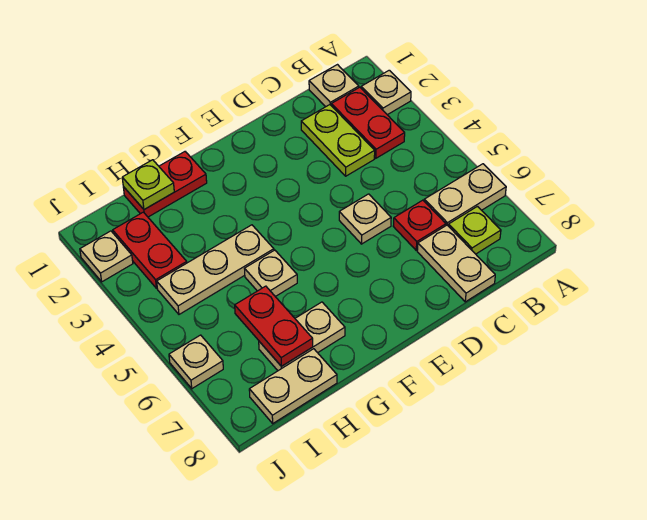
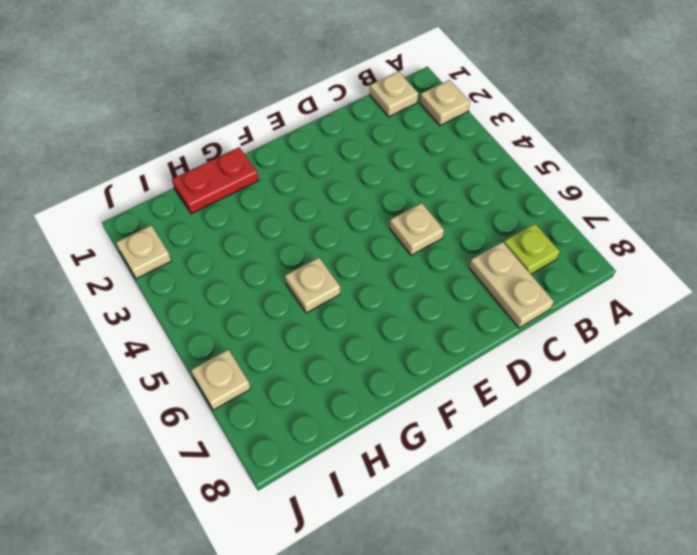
none -> tan 1x2 plate [424,164,506,226]
none -> red 1x2 plate [331,87,405,158]
none -> lime 1x2 plate [301,105,375,176]

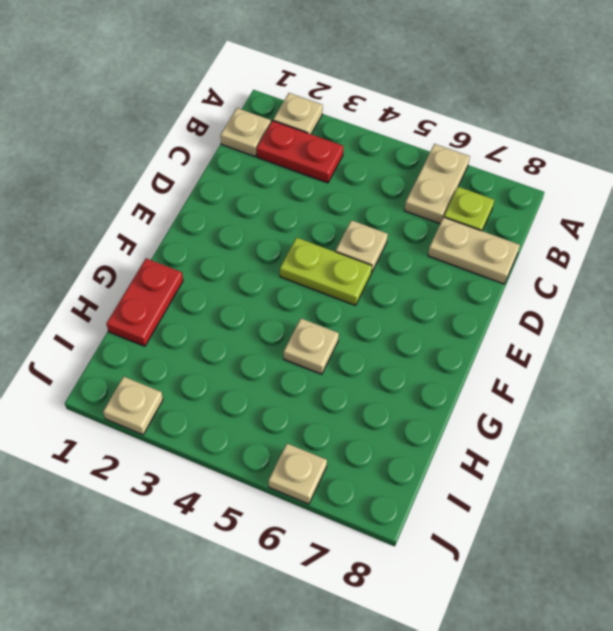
lime 1x2 plate [280,238,372,305] -> lime 1x2 plate moved to [301,105,375,176]
none -> red 1x1 plate [393,200,446,250]
none -> tan 1x3 plate [157,225,274,314]
none -> tan 1x2 plate [259,302,345,371]

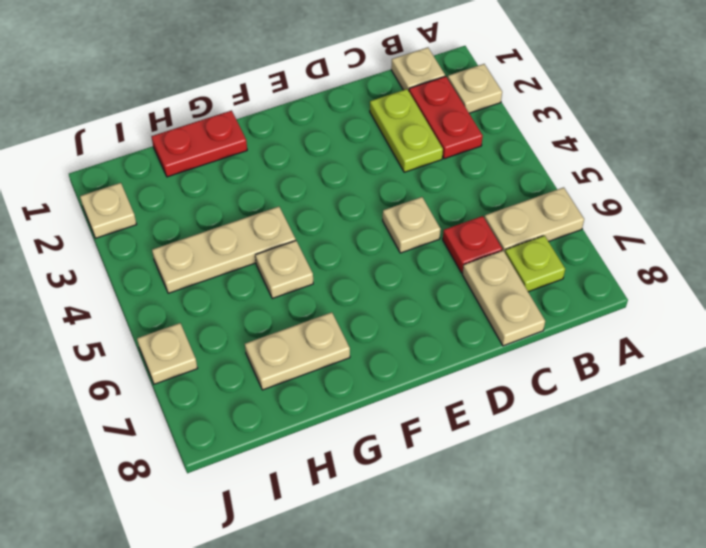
none -> tan 1x2 plate [249,349,337,423]
none -> red 1x2 plate [113,212,187,288]
none -> lime 1x1 plate [122,160,174,209]

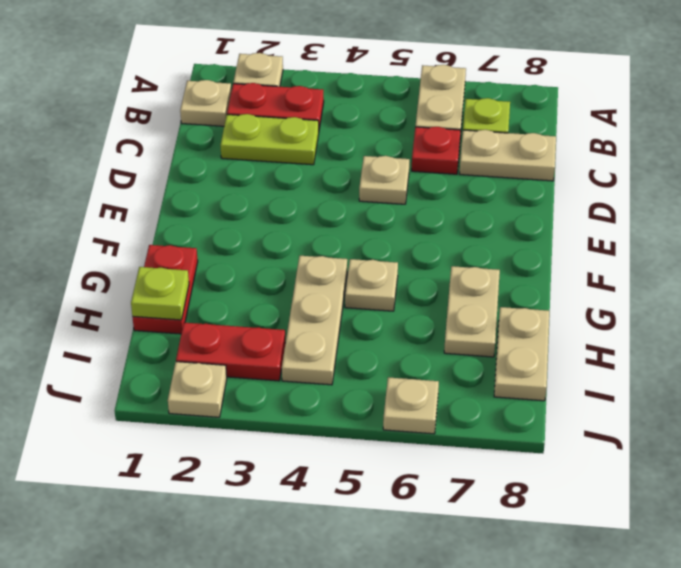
none -> red 1x2 plate [235,286,313,366]

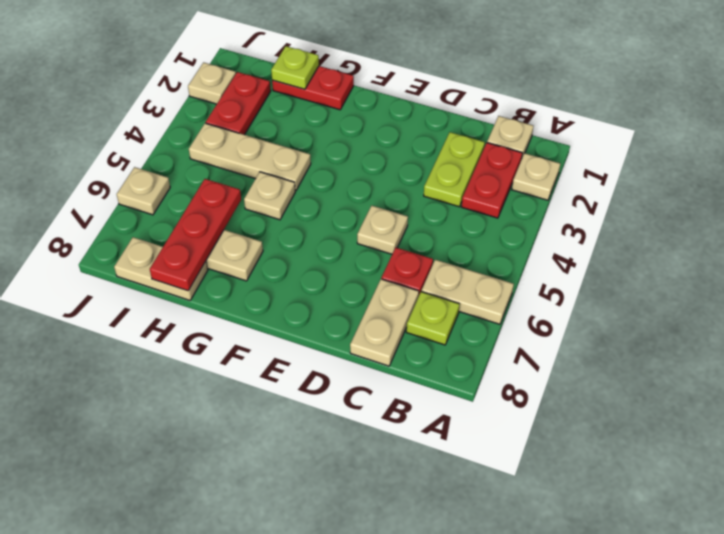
red 1x3 plate [150,179,241,291] -> red 1x2 plate [235,286,313,366]

